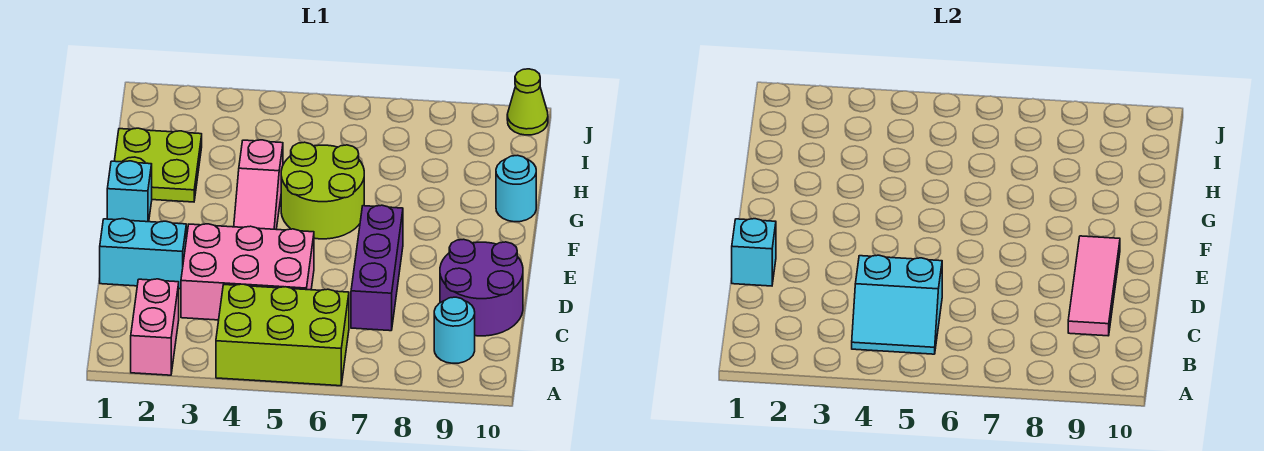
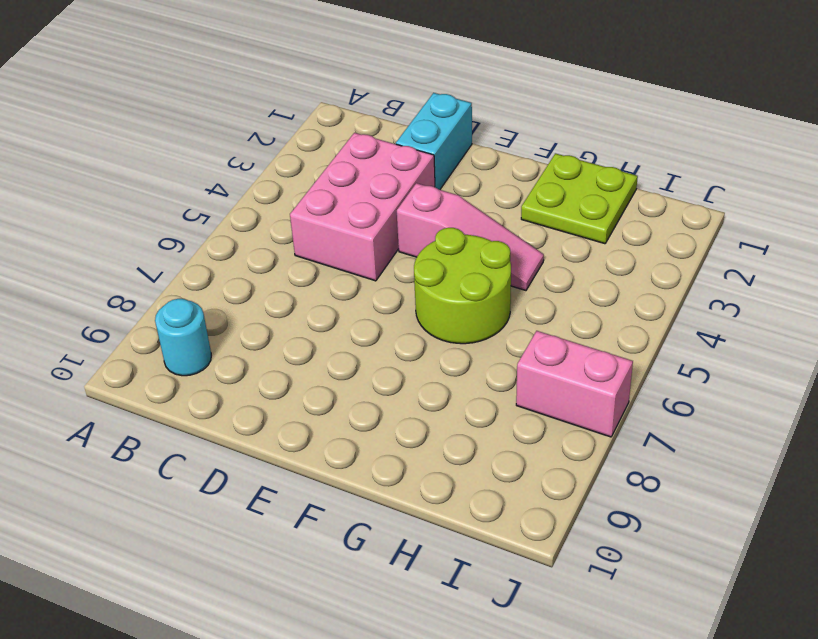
pink 1x3 slope [397,183,544,290] -> pink 1x3 slope turned to [234,140,283,229]
pink 1x2 brick [516,331,633,437] -> pink 1x2 brick moved to [131,279,179,375]
none -> lime 2x3 brick [216,284,349,386]
none -> purple 1x3 brick [351,205,403,331]
none -> purple 2x2 round brick [440,239,523,336]

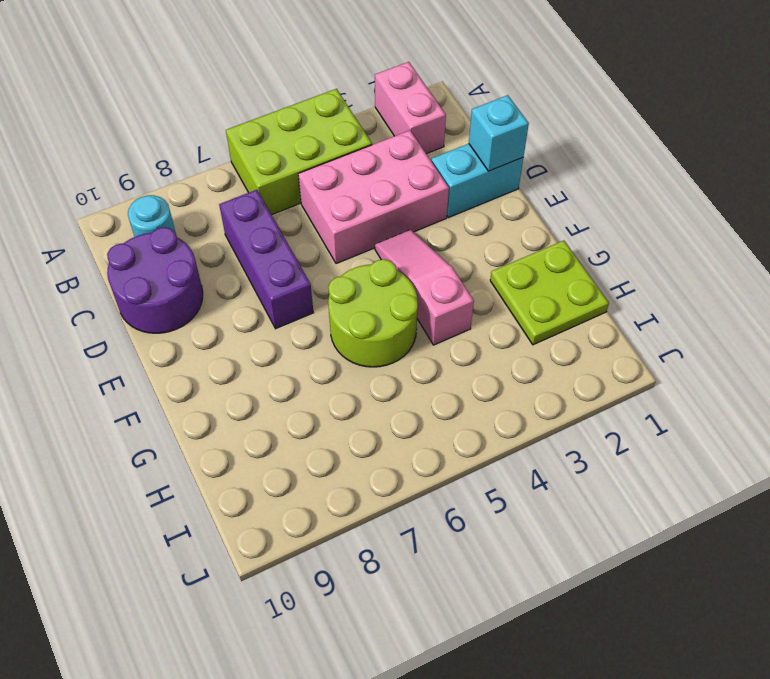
none -> cyan 1x1 brick [107,161,152,222]
none -> cyan 1x1 round brick [496,155,536,222]
none -> lime 1x1 cone [507,69,548,135]

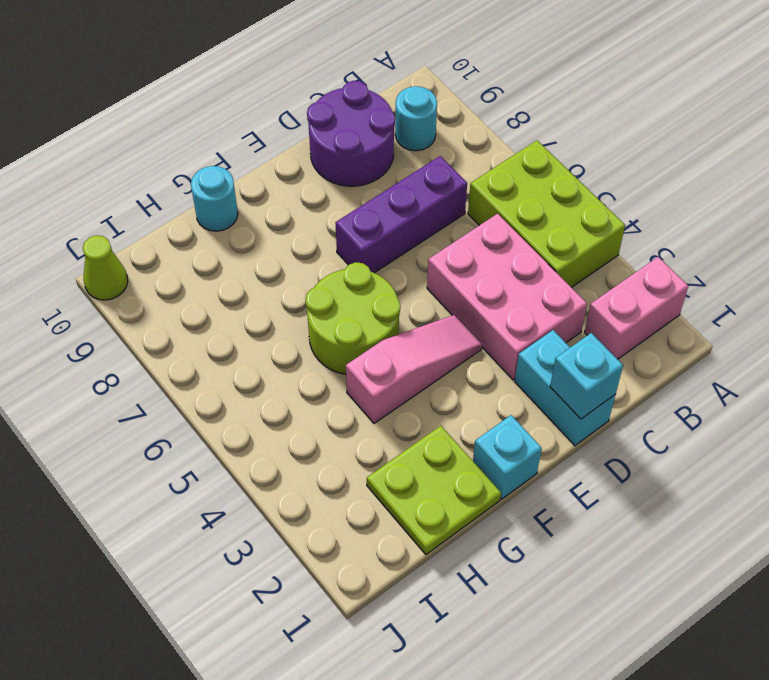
none -> cyan 2x2 slope [852,255,942,354]
none -> pink 1x3 tile [1068,236,1120,336]

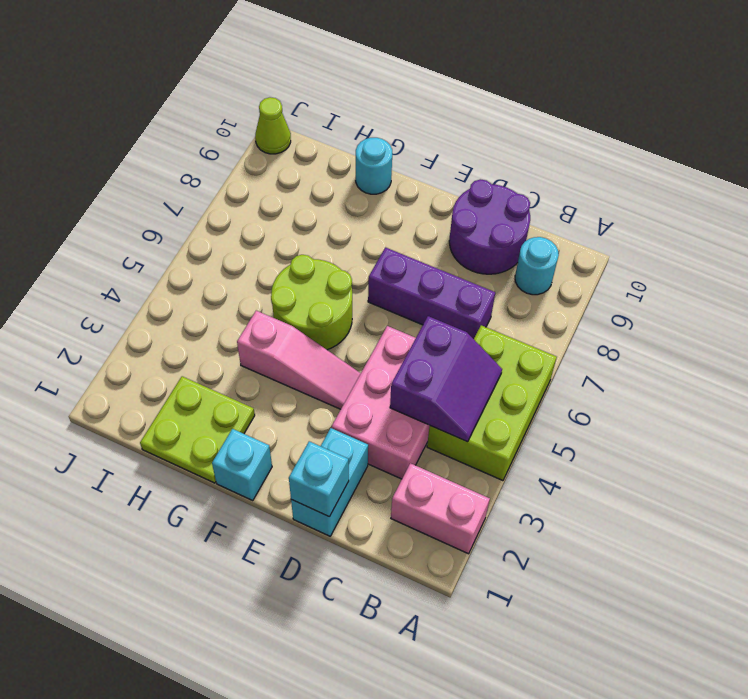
purple 2x2 slope [390,316,502,442] -> cyan 2x2 slope [852,255,942,354]
none -> pink 1x3 tile [1068,236,1120,336]

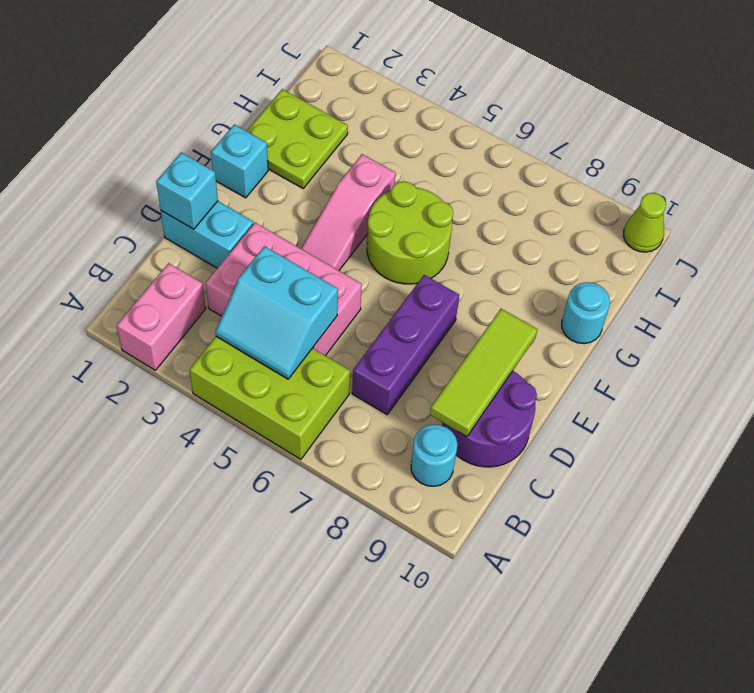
lime 1x3 tile [430,309,537,437] -> pink 1x3 tile [1068,236,1120,336]

